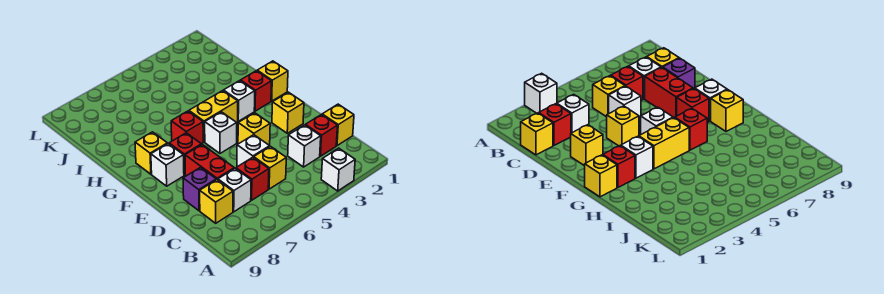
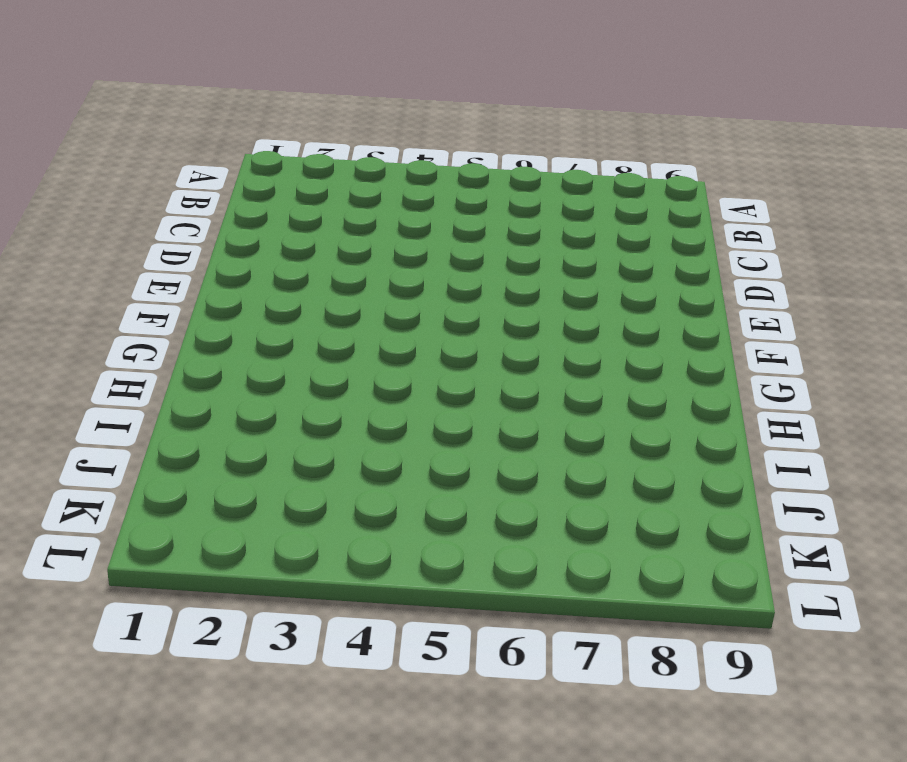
none -> white 1x1 brick [321,148,355,191]
none -> yellow 1x1 brick [322,104,354,146]
none -> red 1x1 brick [306,114,338,156]

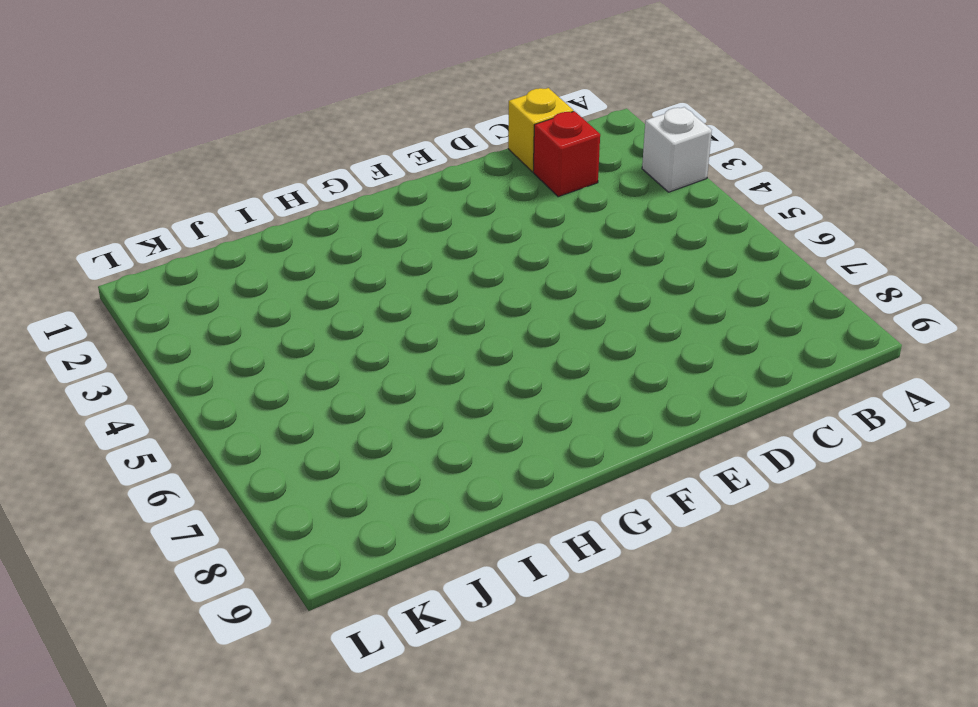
none -> white 1x1 brick [288,125,321,167]
none -> yellow 1x1 brick [254,146,286,189]
none -> red 1x1 brick [236,157,269,200]

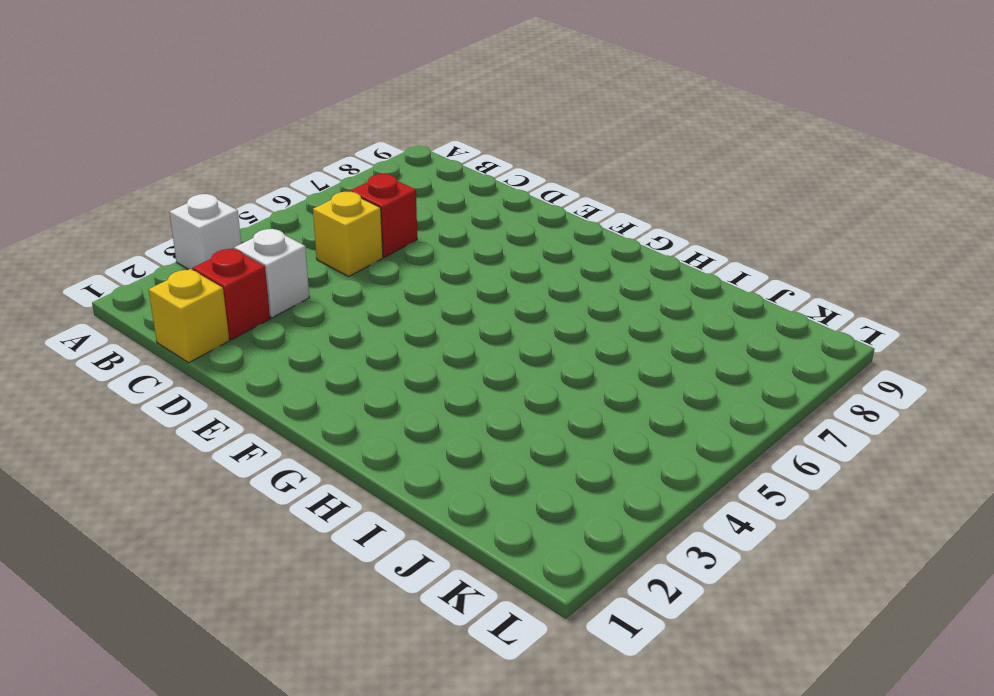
none -> white 1x1 brick [218,168,251,212]
none -> yellow 1x1 brick [200,180,233,223]
none -> white 1x1 brick [237,135,270,166]

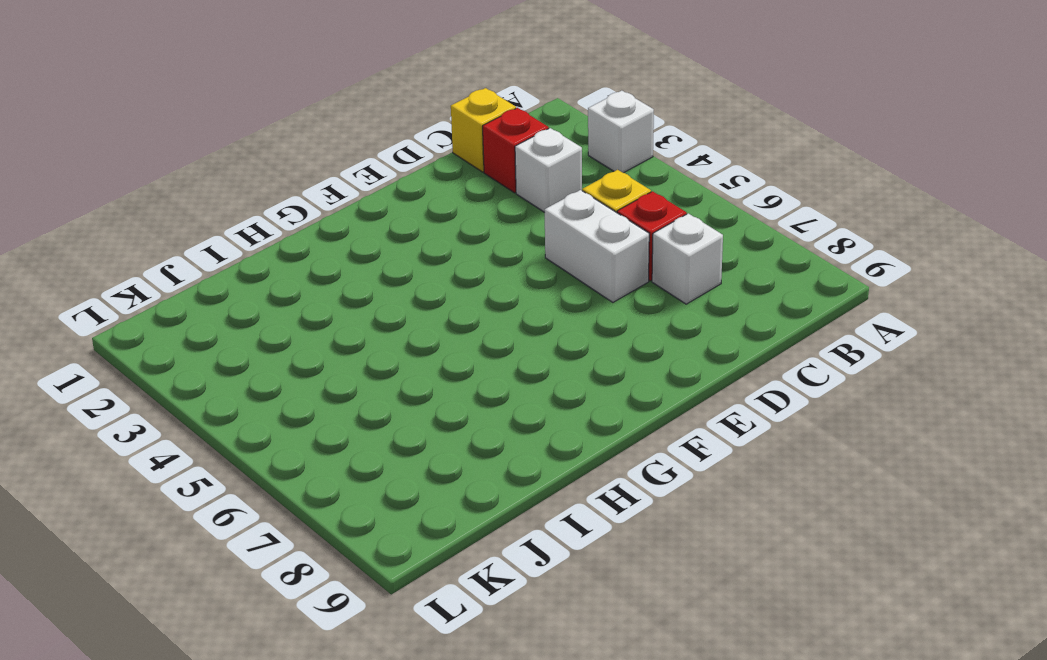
white 1x2 brick [545,190,649,302] -> white 1x1 brick [237,135,270,166]
none -> yellow 1x1 brick [200,180,233,223]
none -> red 1x2 brick [185,145,234,180]
none -> purple 1x1 brick [183,167,216,211]

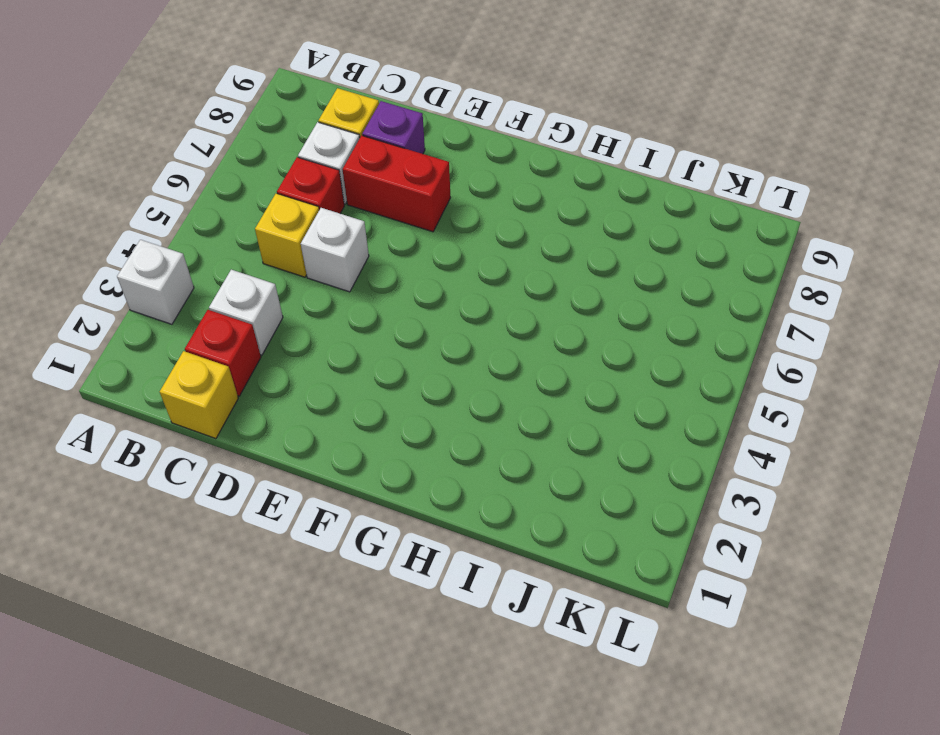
none -> yellow 1x1 brick [272,92,304,133]
none -> yellow 1x1 brick [238,113,270,145]
none -> white 1x1 brick [205,112,237,153]

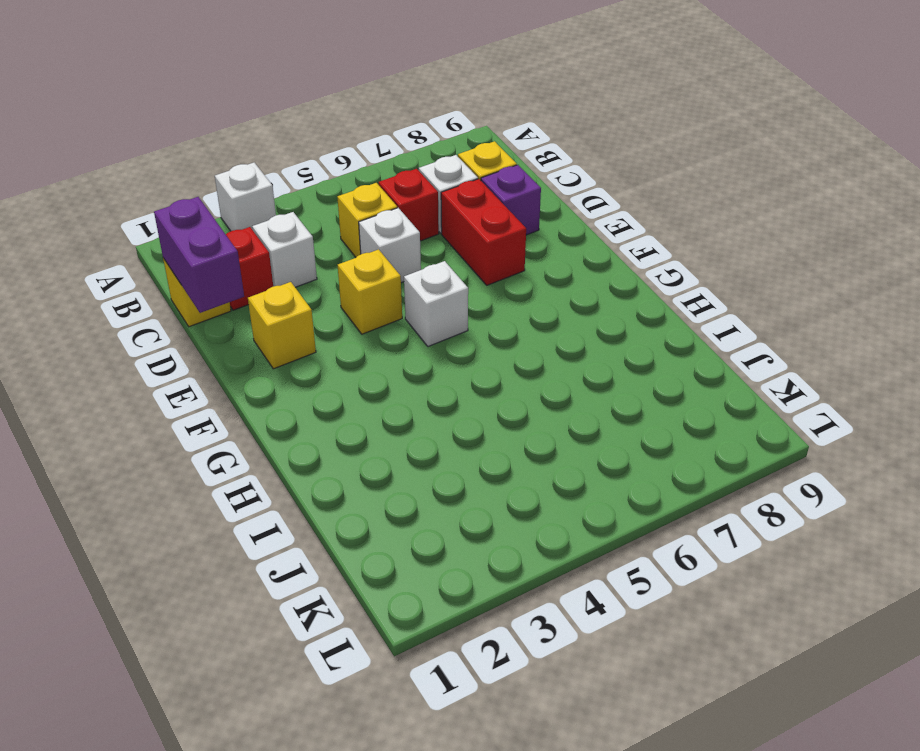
purple 1x2 brick [154,197,244,313] -> none
none -> red 1x1 brick [169,133,201,175]
none -> white 1x1 brick [151,144,184,186]
none -> yellow 1x1 brick [257,61,288,101]

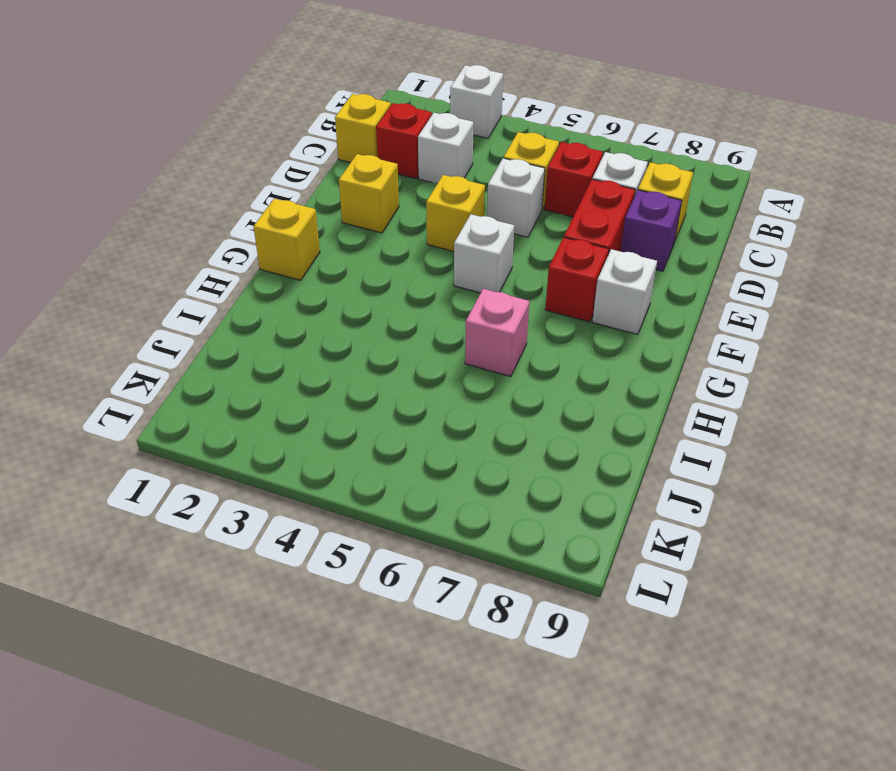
pink 1x1 brick [465,289,529,377] -> none
none -> red 1x1 brick [240,71,272,111]
none -> white 1x1 brick [224,81,255,121]
none -> yellow 1x2 brick [189,91,238,142]

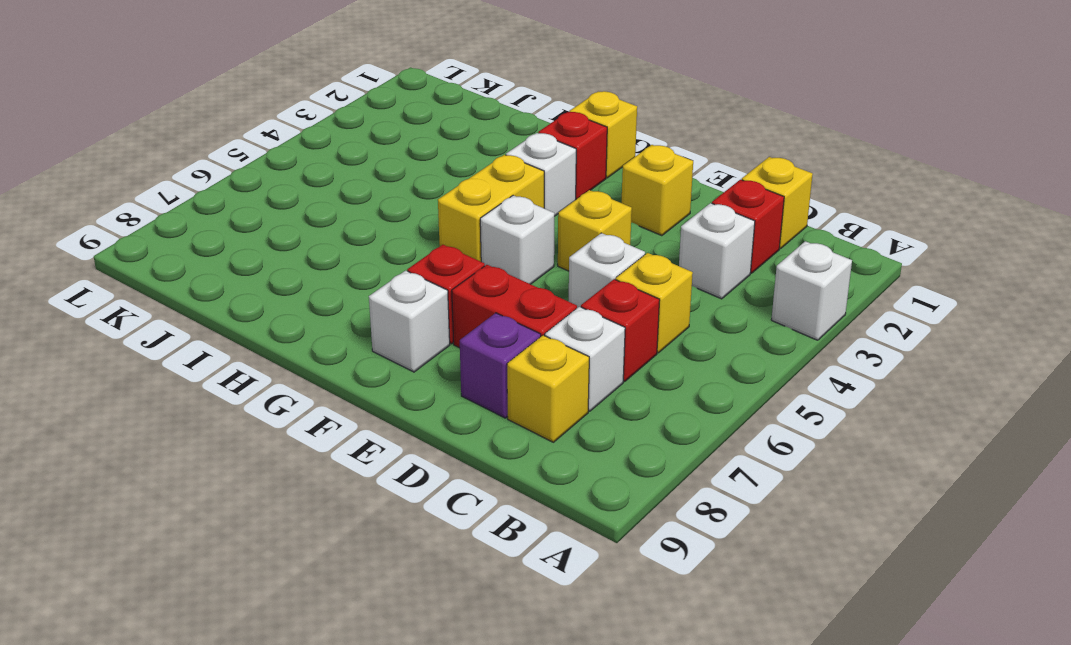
none -> red 1x1 brick [171,111,203,144]
none -> yellow 1x1 brick [135,132,167,174]

